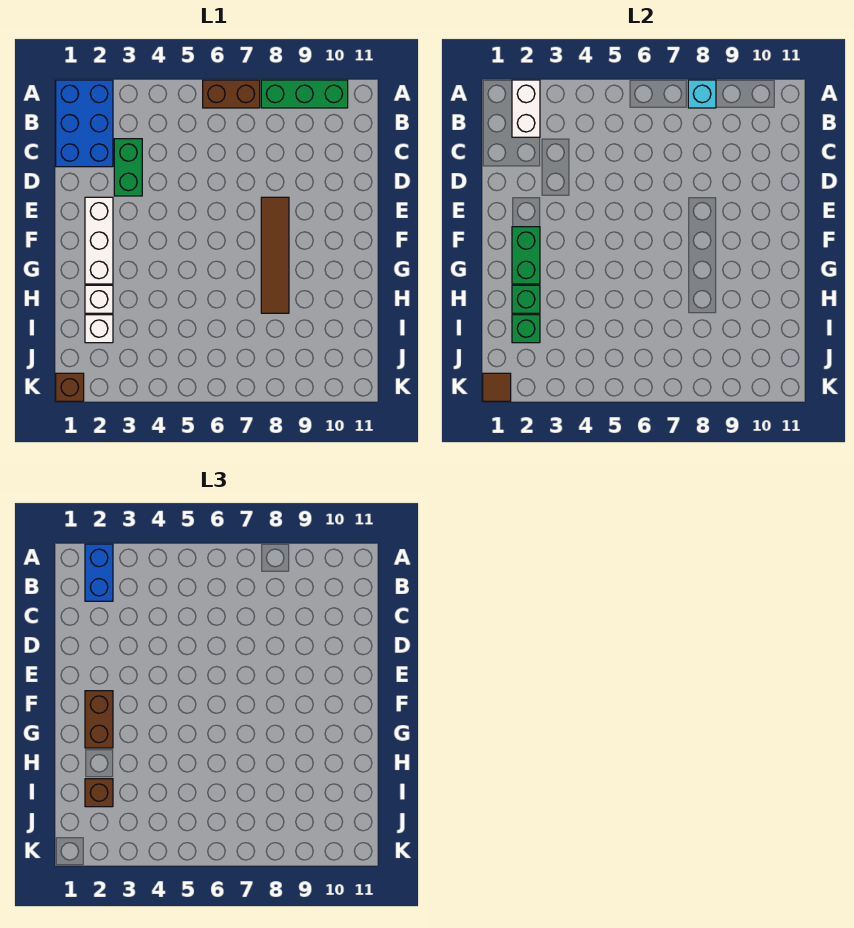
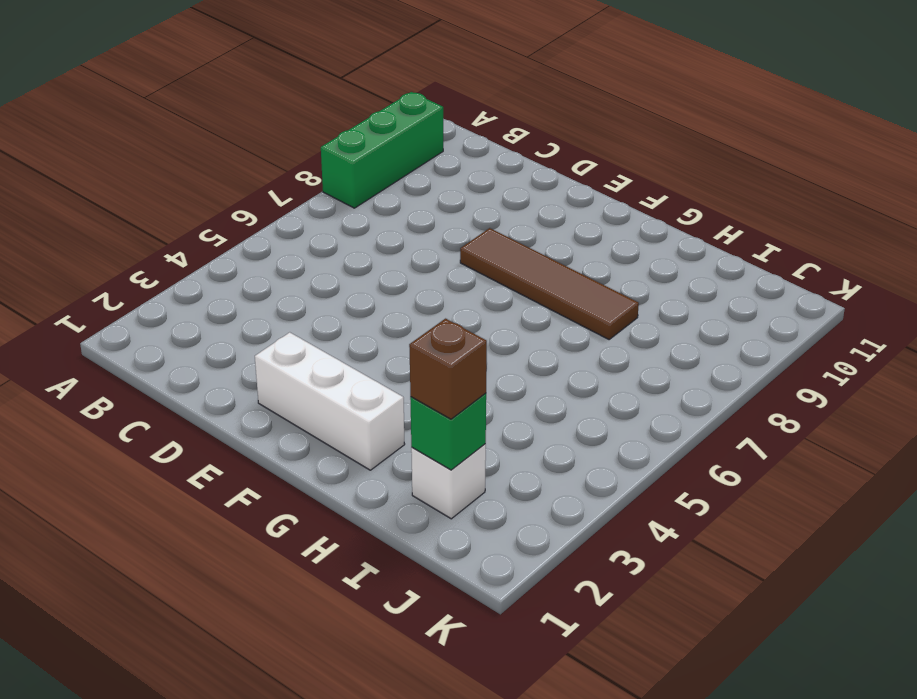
none -> blue 2x3 brick [56,80,113,167]
none -> brown 1x2 brick [203,80,260,108]
none -> green 1x2 brick [114,139,142,196]

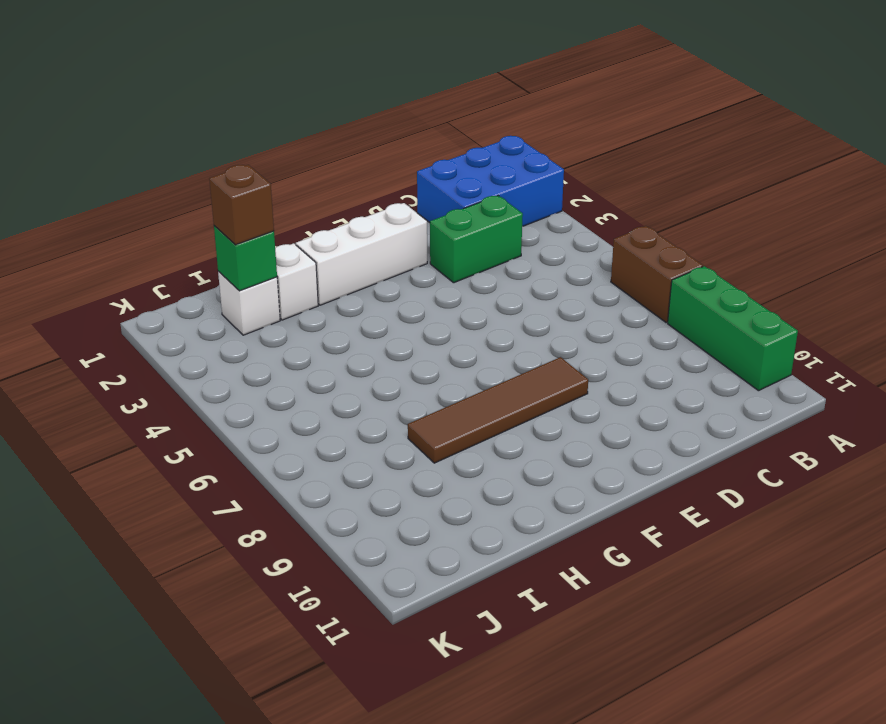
none -> brown 1x1 brick [56,373,84,401]
none -> white 1x2 brick [512,80,540,137]
none -> cyan 1x1 brick [688,80,716,108]

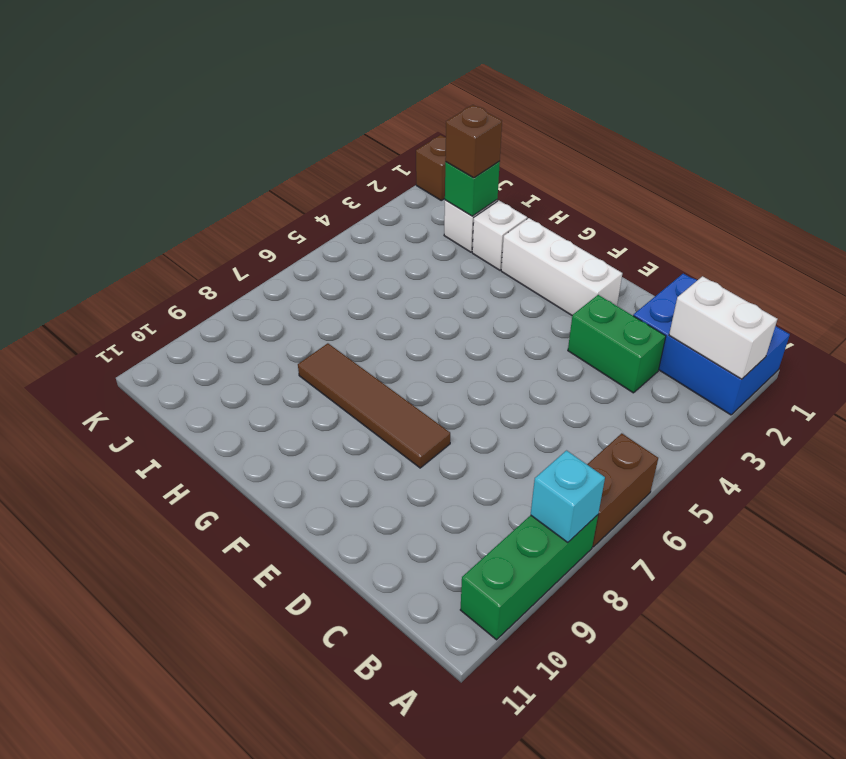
none -> green 1x2 brick [512,227,540,284]
none -> green 1x1 brick [512,285,540,313]
none -> brown 1x1 tile [483,373,511,401]

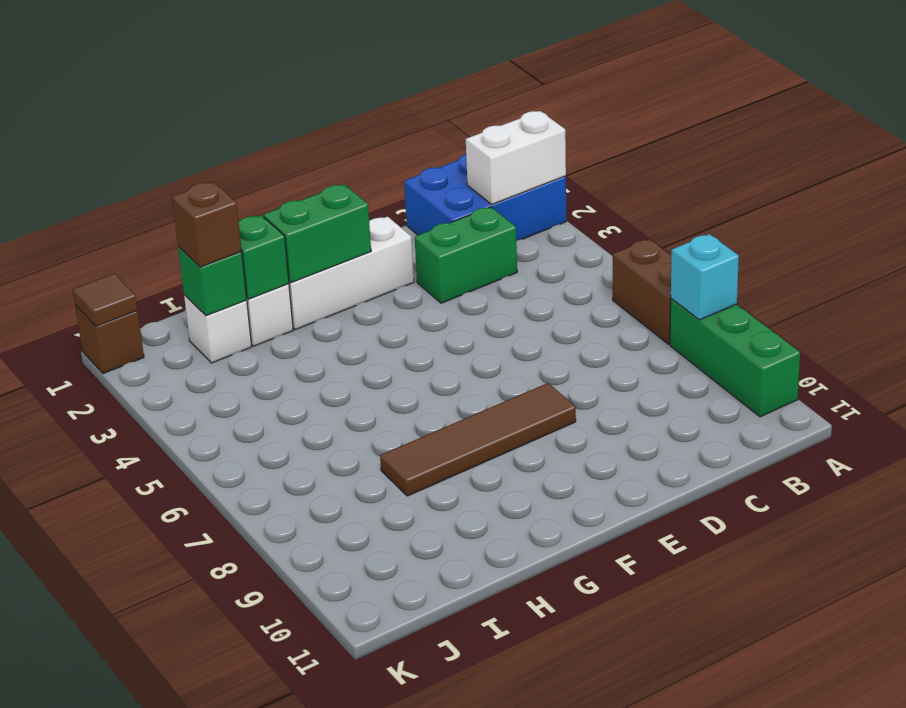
none -> blue 1x2 brick [85,544,113,601]
none -> brown 1x2 brick [85,691,113,748]

